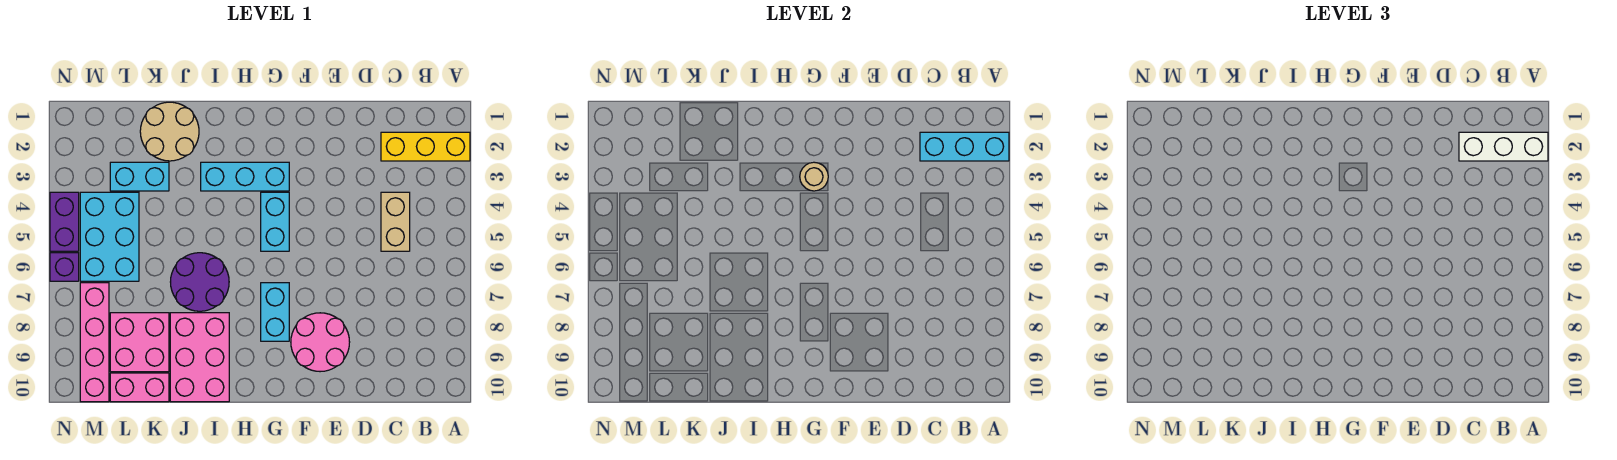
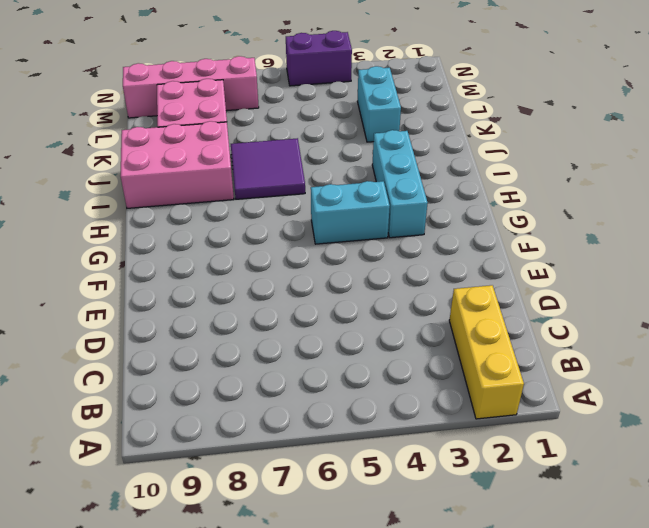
purple 2x2 tile [231,138,305,199] -> purple 2x2 round brick [171,253,229,311]
none -> tan 1x2 brick [381,192,410,251]
none -> pink 2x2 round brick [291,313,350,372]
none -> cyan 1x2 brick [261,283,289,341]

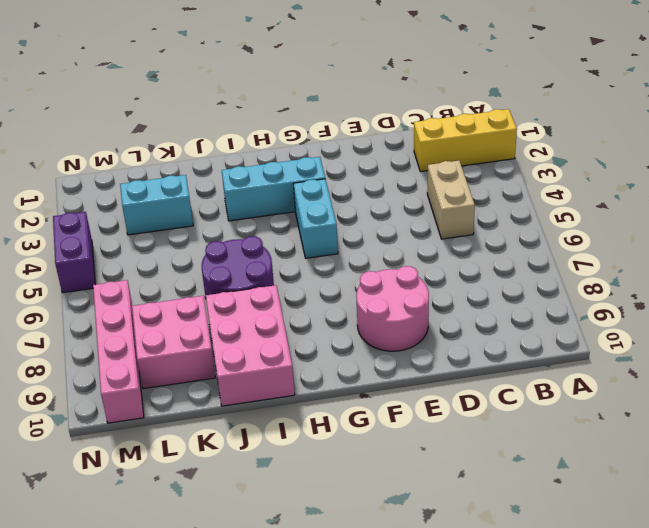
none -> cyan 1x2 brick [261,283,289,341]
none -> tan 2x2 round brick [140,102,199,161]
none -> pink 1x2 brick [110,373,169,402]

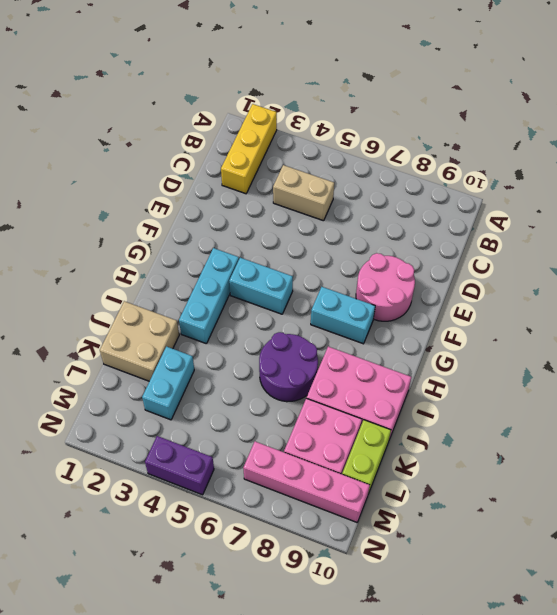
tan 2x2 brick [100,301,179,381] -> tan 2x2 round brick [140,102,199,161]
lime 1x2 brick [342,420,391,494] -> pink 1x2 brick [110,373,169,402]
none -> cyan 2x3 brick [80,192,139,281]
none -> purple 1x1 brick [50,253,79,281]
none -> cyan 1x3 brick [920,132,1009,161]

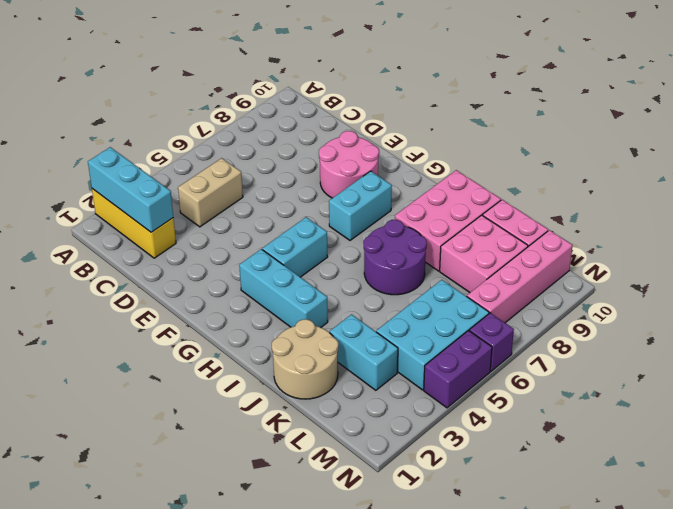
none -> tan 1x1 round brick [800,162,828,191]
none -> white 1x3 brick [1459,132,1548,161]

